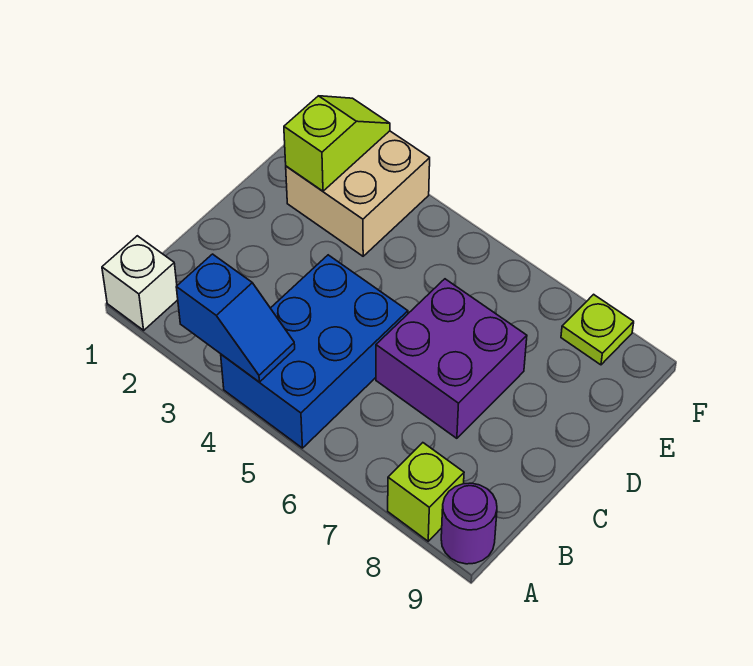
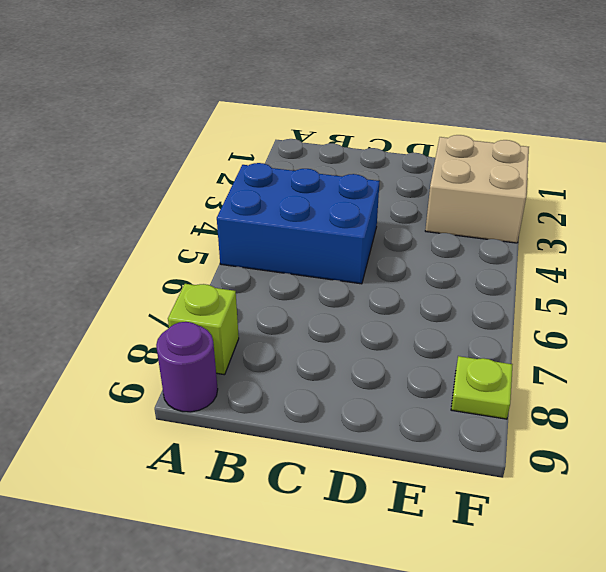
none -> white 1x1 brick [102,236,178,330]
none -> purple 2x2 brick [376,279,527,438]

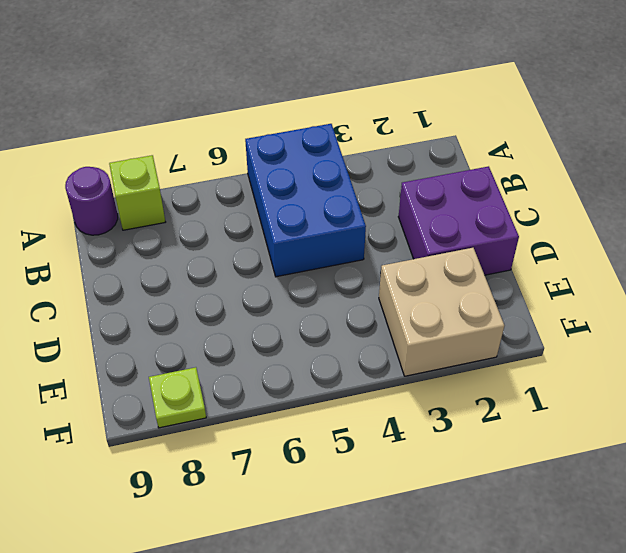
purple 2x2 brick [398,166,519,275] -> purple 2x2 brick moved to [376,279,527,438]
none -> white 1x1 brick [102,236,178,330]
none -> blue 1x2 slope [176,254,295,382]

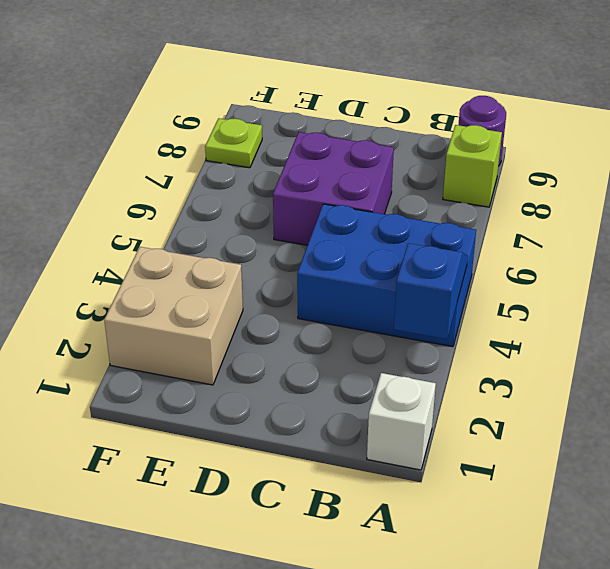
none -> lime 1x2 slope [284,96,390,191]

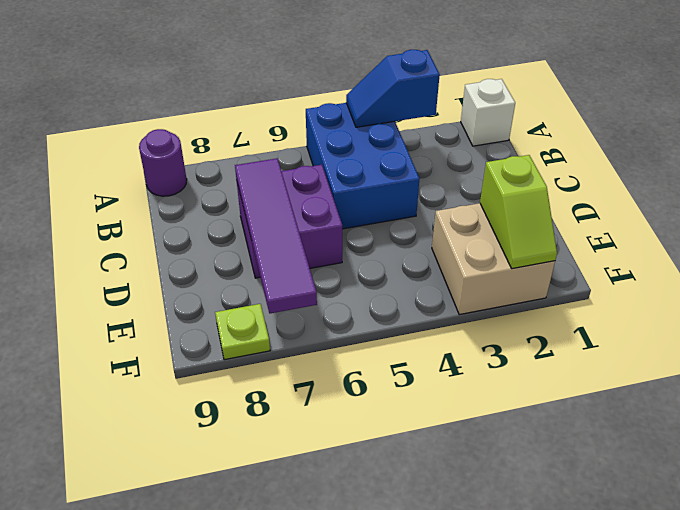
purple 1x4 tile [235,158,317,313] -> none
none -> lime 1x1 brick [388,443,464,541]

